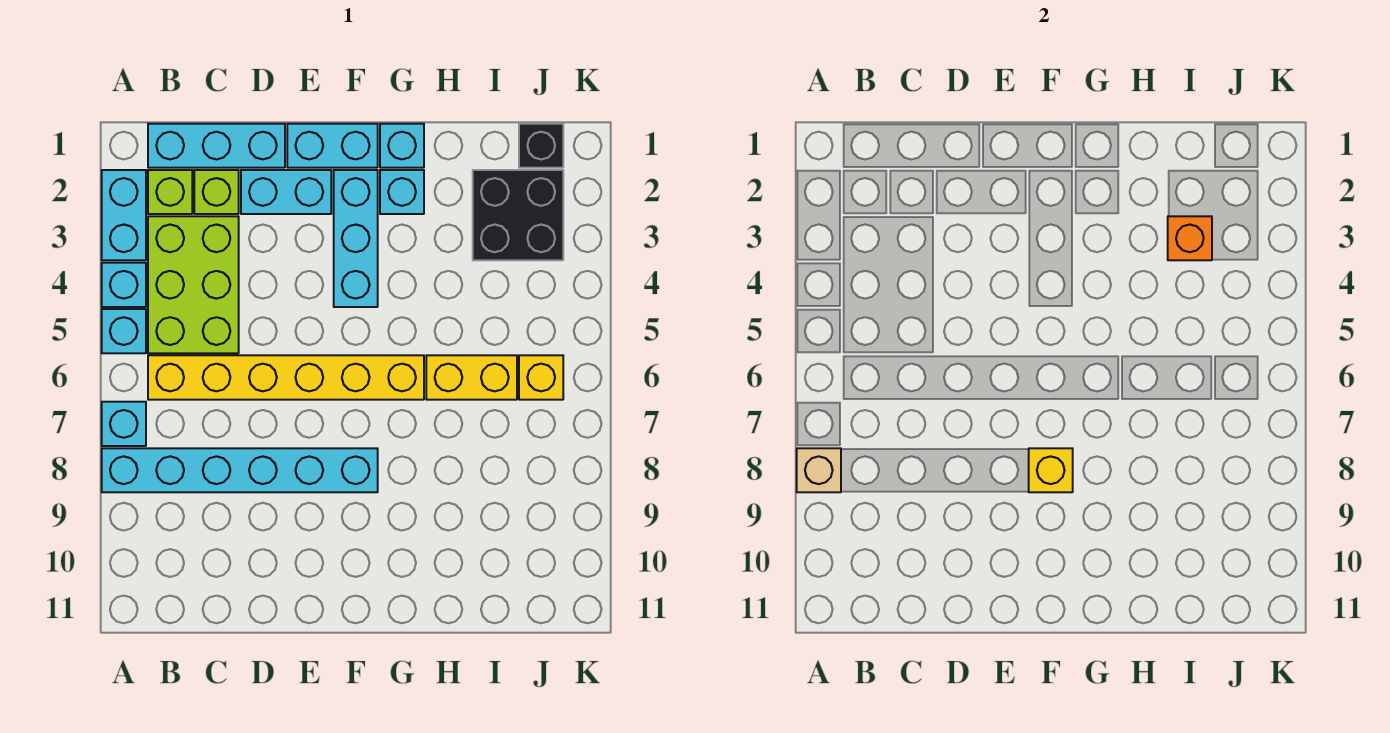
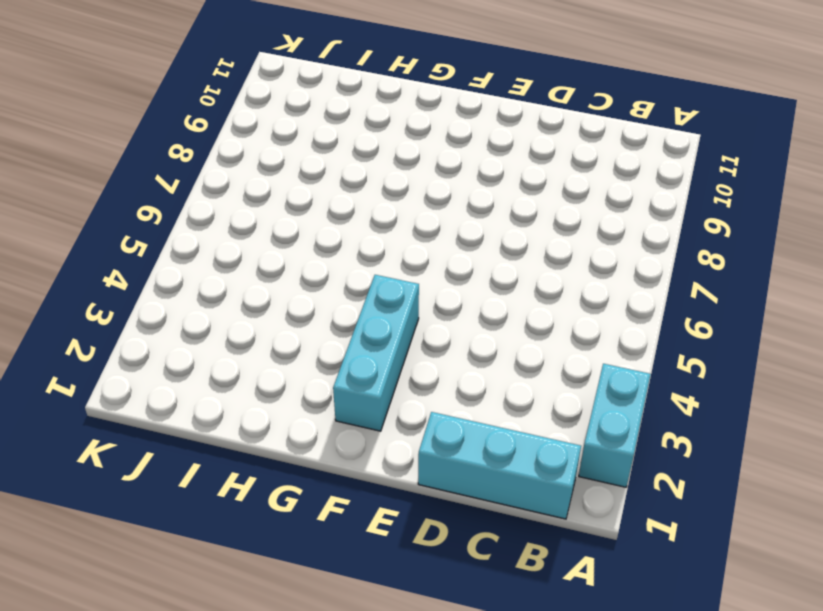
none -> cyan 1x1 brick [102,263,146,307]
none -> cyan 1x1 brick [102,309,146,353]
none -> cyan 1x1 brick [102,402,146,446]

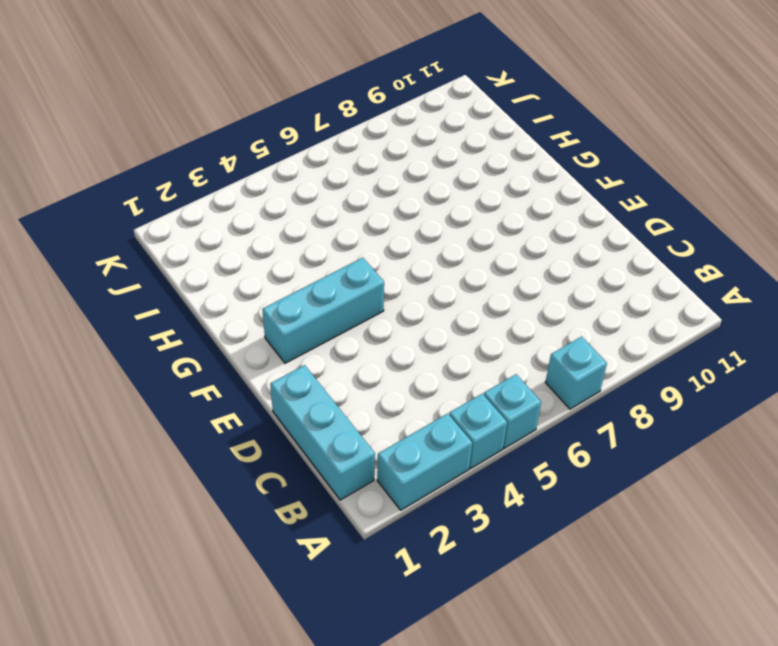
none -> cyan 1x6 brick [102,448,378,492]
none -> lime 1x1 brick [148,170,192,214]
none -> lime 2x3 brick [148,216,239,353]

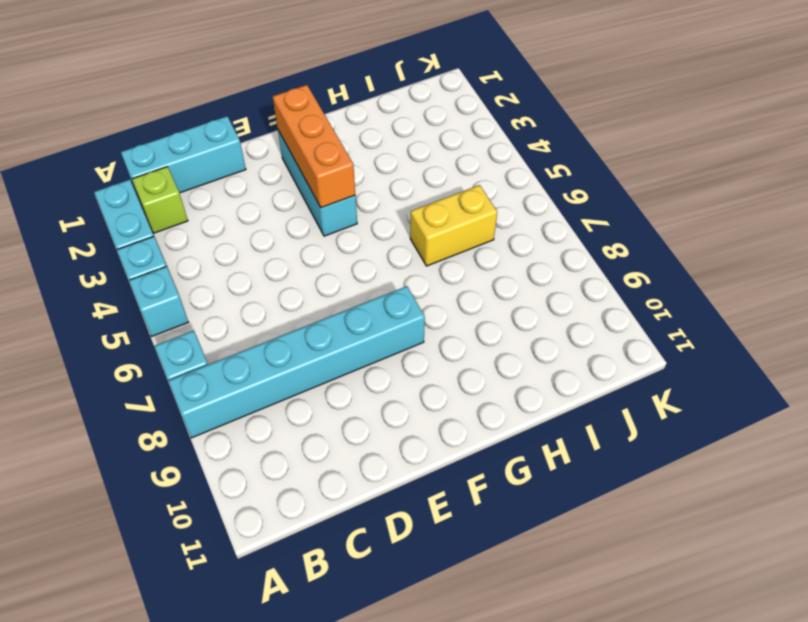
orange 1x3 brick [273,85,355,208] -> none
none -> lime 2x3 brick [148,216,239,353]
none -> yellow 1x6 brick [148,355,424,400]
none -> lime 1x1 brick [194,170,239,214]

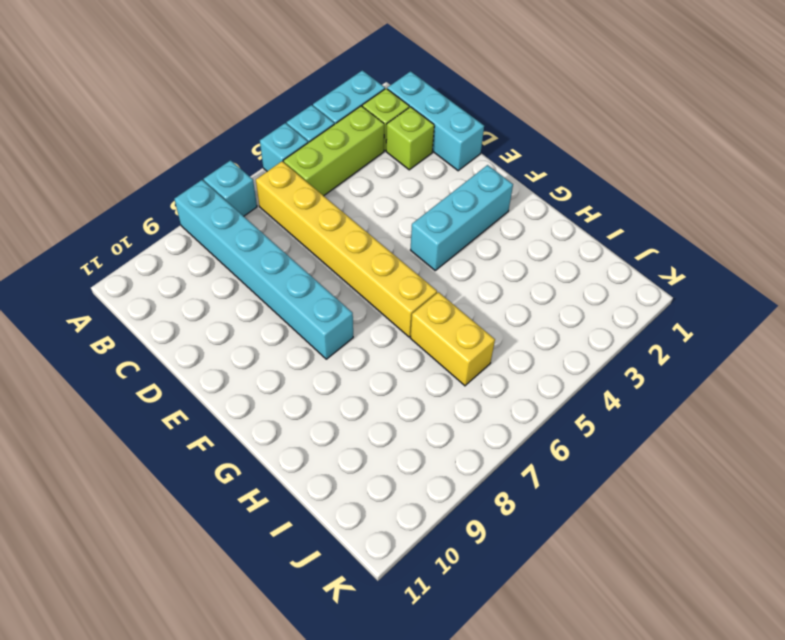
lime 1x3 brick [283,106,384,196] -> lime 2x3 brick [148,216,239,353]
none -> cyan 1x2 brick [241,170,331,214]
none -> cyan 1x2 brick [287,124,378,168]
none -> cyan 1x1 brick [380,124,424,168]

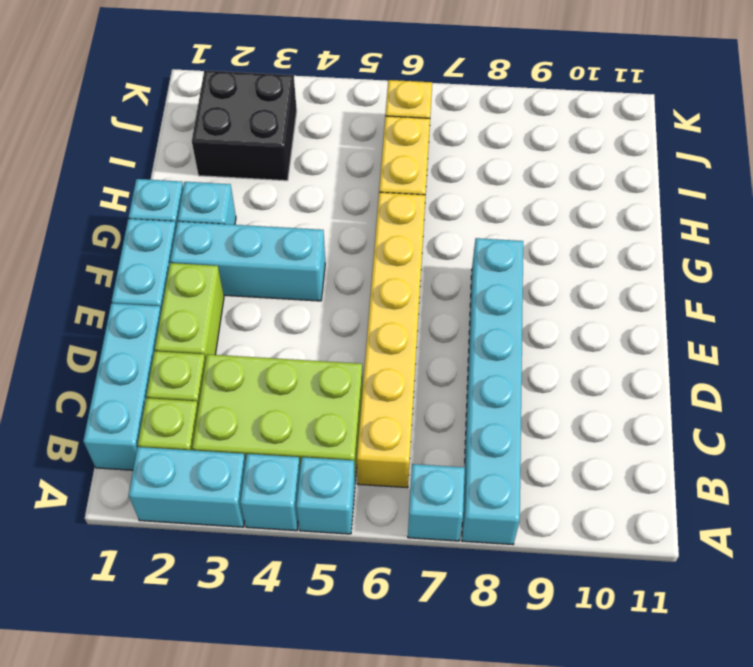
lime 1x2 brick [155,263,224,360] -> cyan 1x2 brick [241,170,331,214]
none -> black 1x1 brick [519,124,563,168]
none -> tan 1x1 brick [797,448,841,492]
none -> yellow 1x1 brick [1029,448,1073,492]

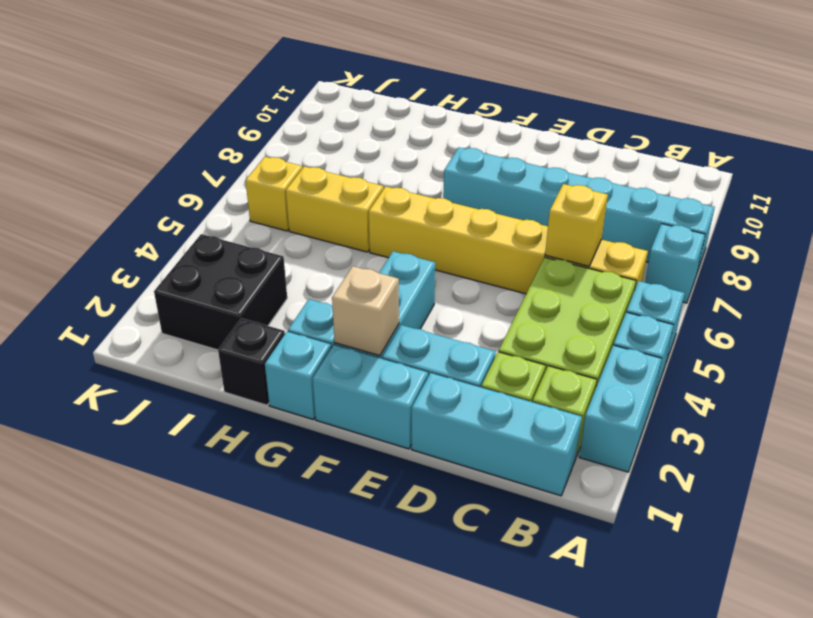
yellow 1x1 brick [545,184,608,266] -> yellow 1x1 brick moved to [1029,448,1073,492]
tan 1x1 brick [332,266,399,356] -> tan 1x1 brick moved to [797,448,841,492]
black 1x1 brick [218,318,285,405] -> black 1x1 brick moved to [519,124,563,168]
none -> orange 1x1 brick [1168,216,1212,260]

